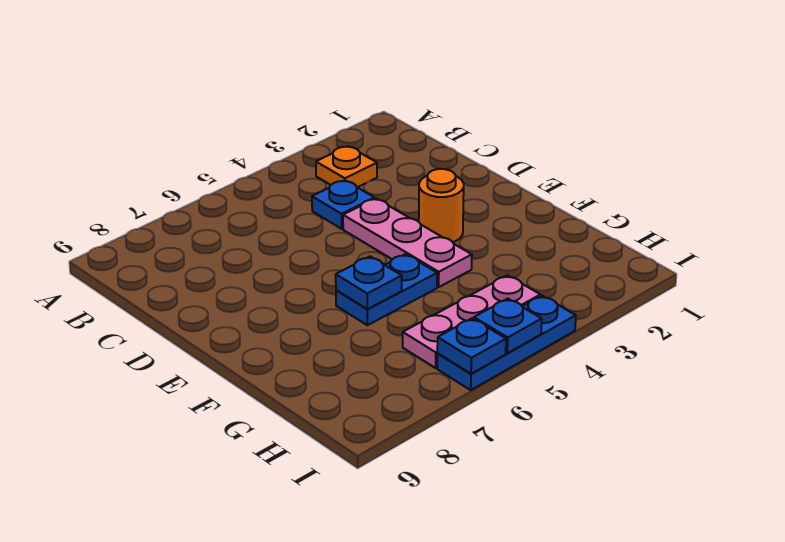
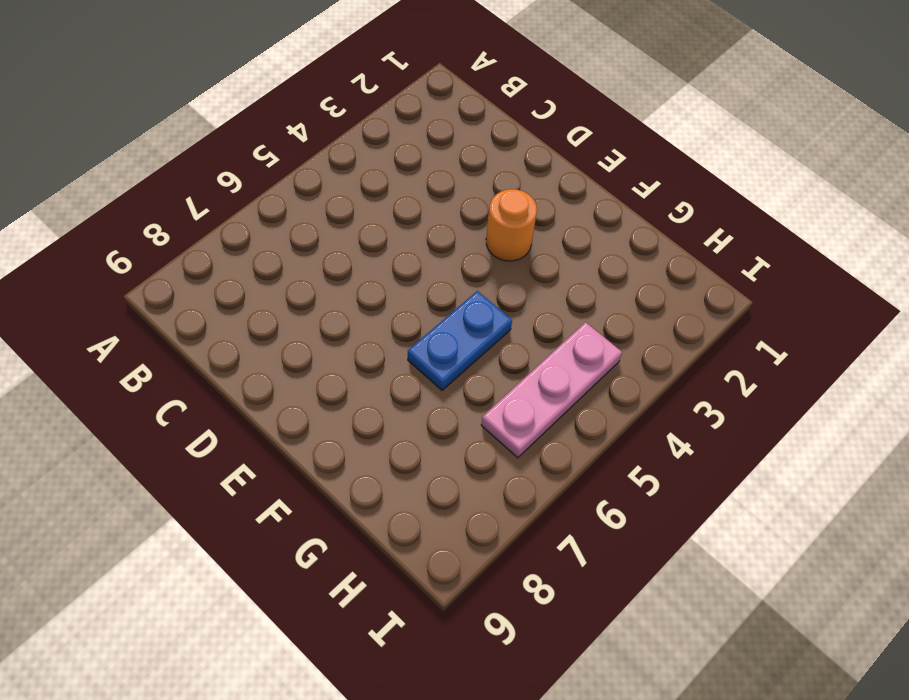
none -> orange 1x1 plate [316,146,377,187]
none -> blue 1x1 plate [312,180,374,229]

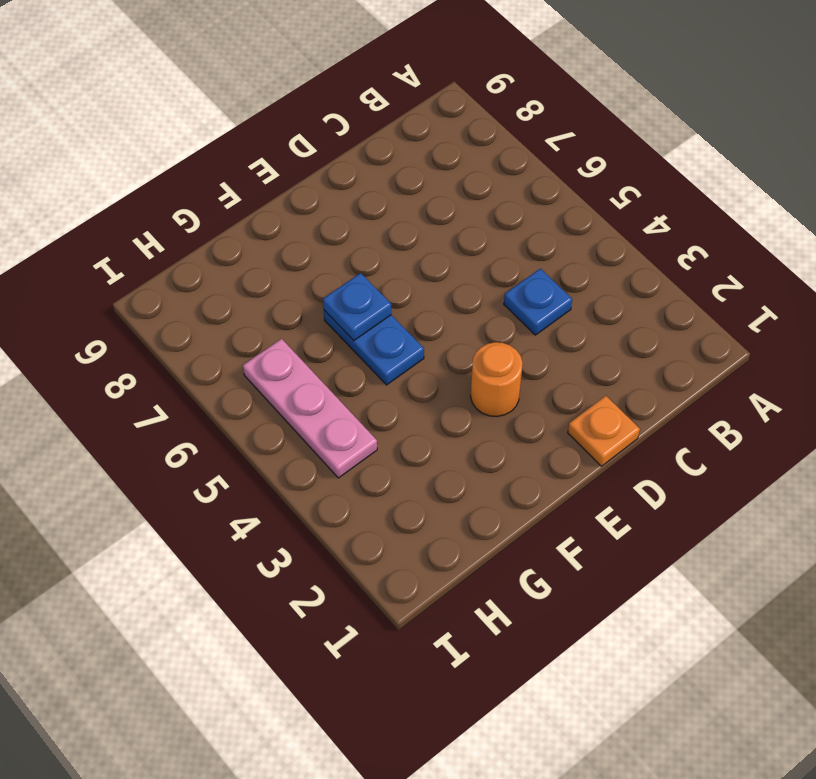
orange 1x1 plate [568,396,640,466] -> orange 1x1 plate moved to [316,146,377,187]
none -> pink 1x3 plate [343,199,472,287]
none -> blue 1x3 plate [437,296,576,390]

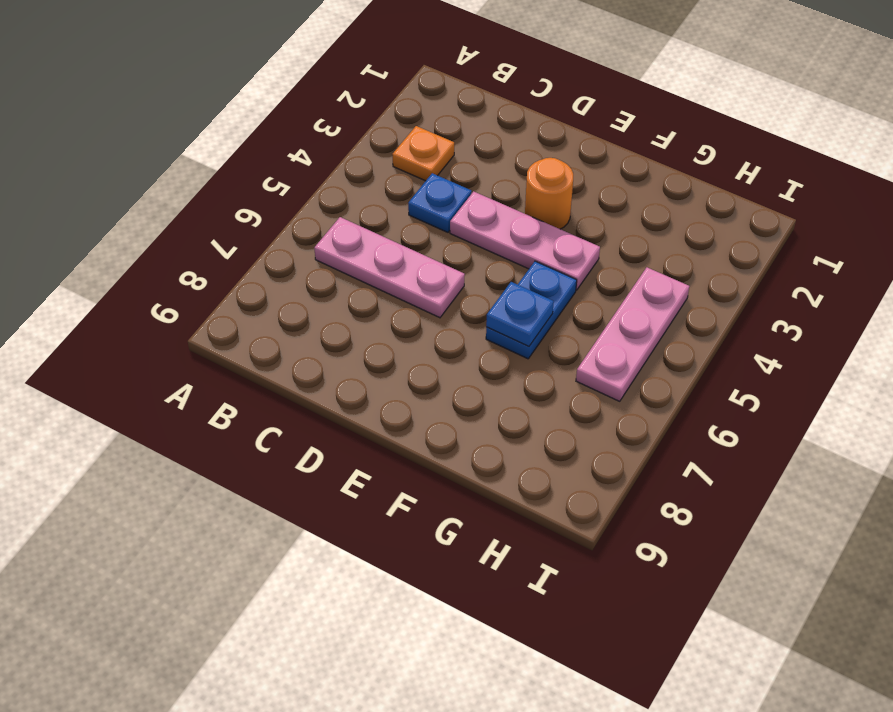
pink 1x3 plate [314,217,465,318] -> none
none -> blue 1x3 plate [437,296,576,390]
none -> blue 1x1 plate [474,299,542,353]

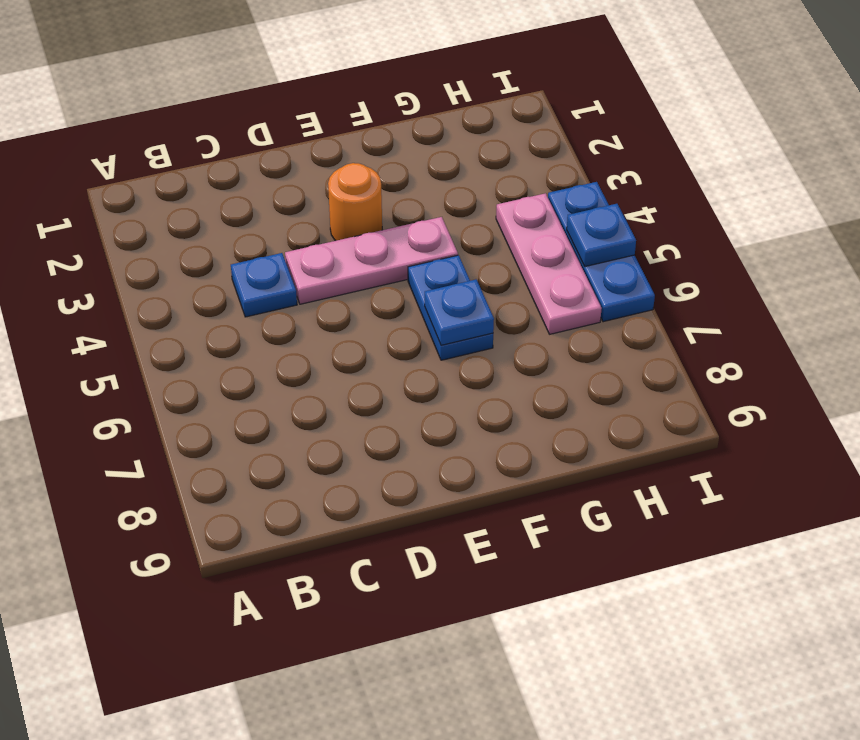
none -> orange 1x1 plate [316,146,377,187]
none -> blue 1x1 plate [437,318,506,374]

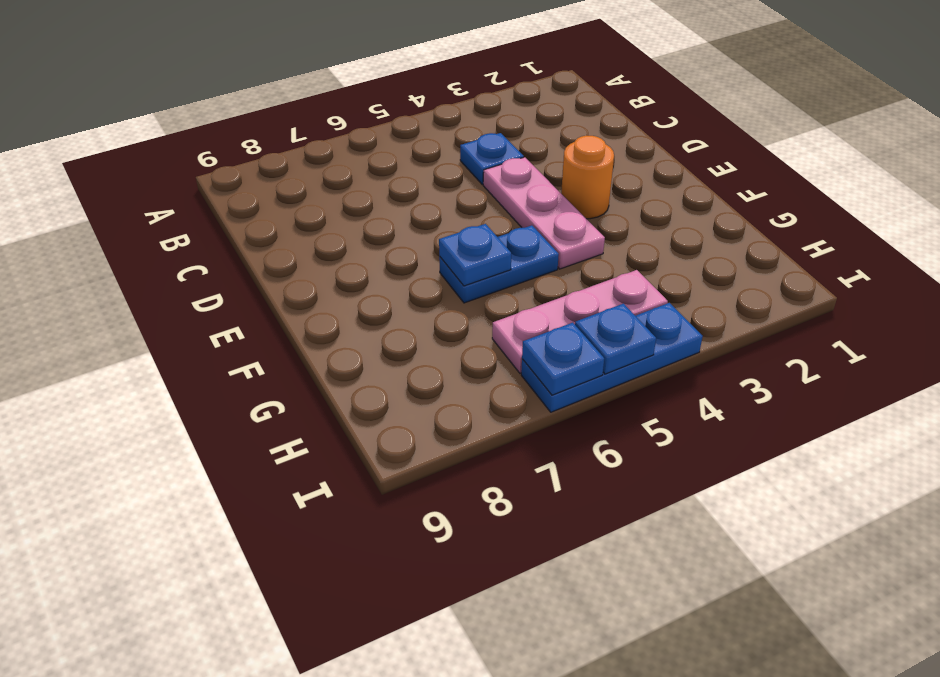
none -> orange 1x1 plate [316,146,377,187]

